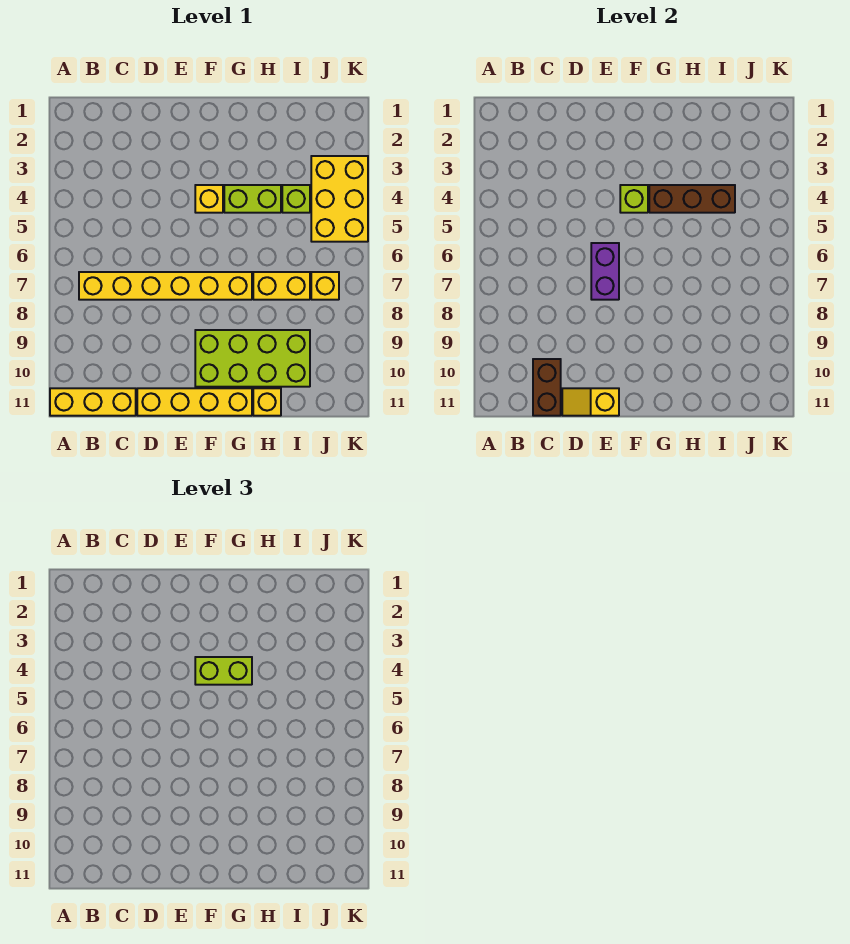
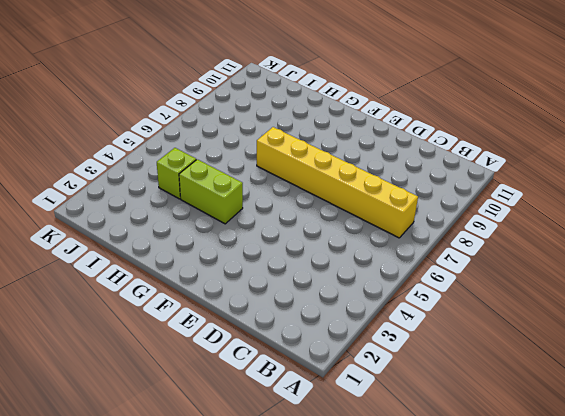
none -> yellow 1x3 brick [50,388,136,416]
none -> yellow 1x4 brick [137,388,252,416]
none -> yellow 1x1 brick [195,185,223,213]

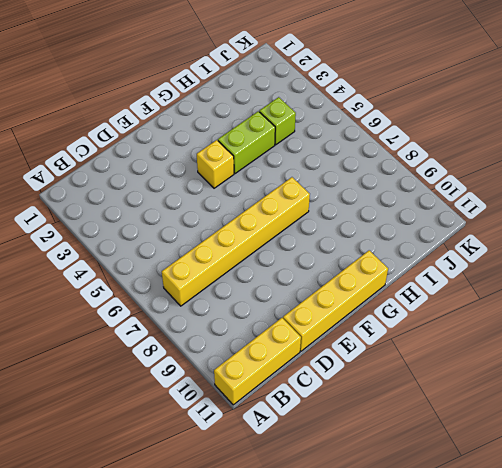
none -> lime 2x4 brick [195,330,310,387]
none -> yellow 1x2 brick [253,272,310,300]
none -> yellow 1x1 brick [253,388,281,416]

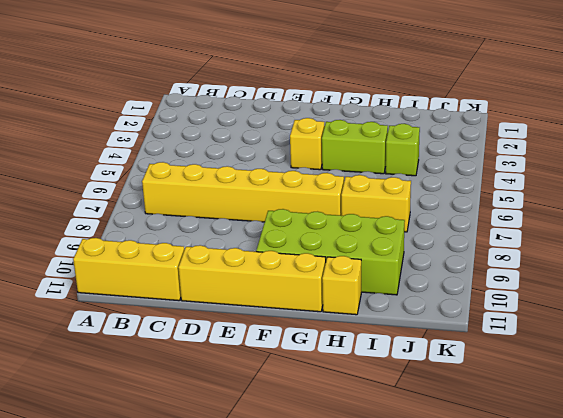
none -> yellow 2x3 brick [311,156,368,242]
none -> yellow 1x1 brick [311,272,339,300]
none -> brown 1x2 brick [533,359,561,416]

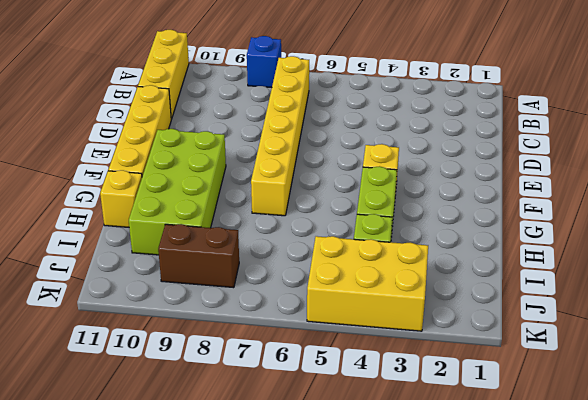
blue 1x1 brick [247,36,281,87] -> none
brown 1x2 brick [158,224,239,288] -> brown 1x2 brick moved to [533,359,561,416]
none -> yellow 1x2 brick [253,272,310,300]
none -> yellow 1x1 brick [311,272,339,300]
none -> yellow 1x2 slope [562,388,619,416]

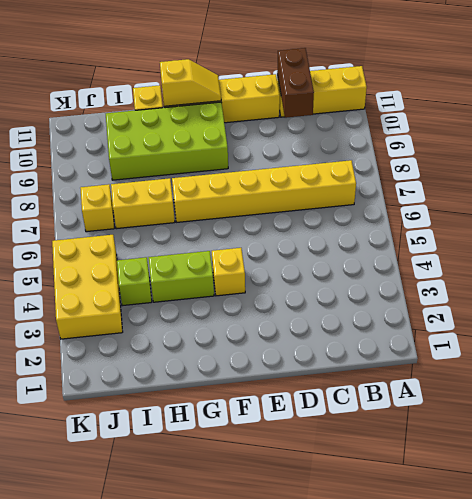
yellow 1x2 slope [160,59,221,106] -> yellow 1x2 slope moved to [562,388,619,416]
none -> purple 1x2 brick [591,243,619,300]
none -> lime 1x1 brick [620,185,648,213]
none -> brown 1x3 brick [649,185,735,213]

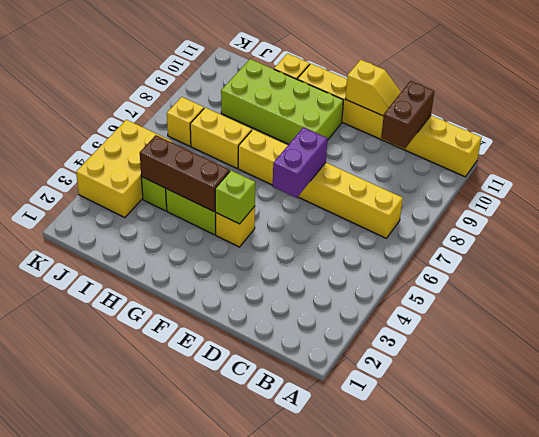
none -> lime 1x2 brick [195,657,252,685]

